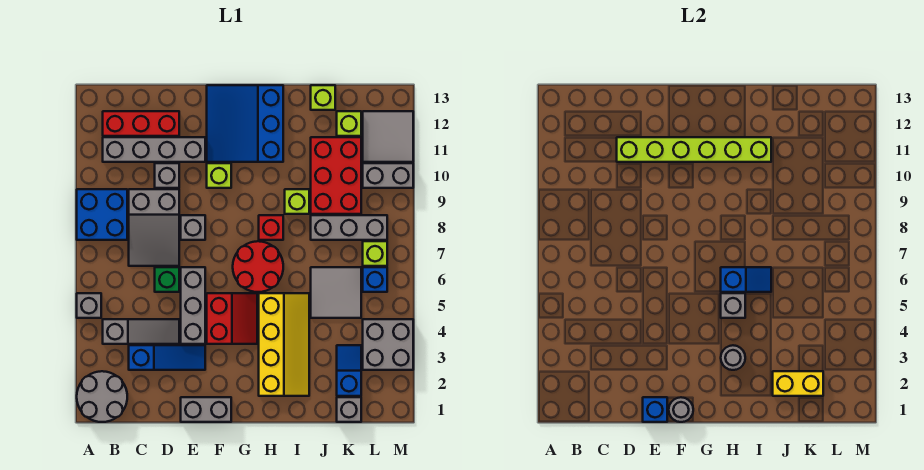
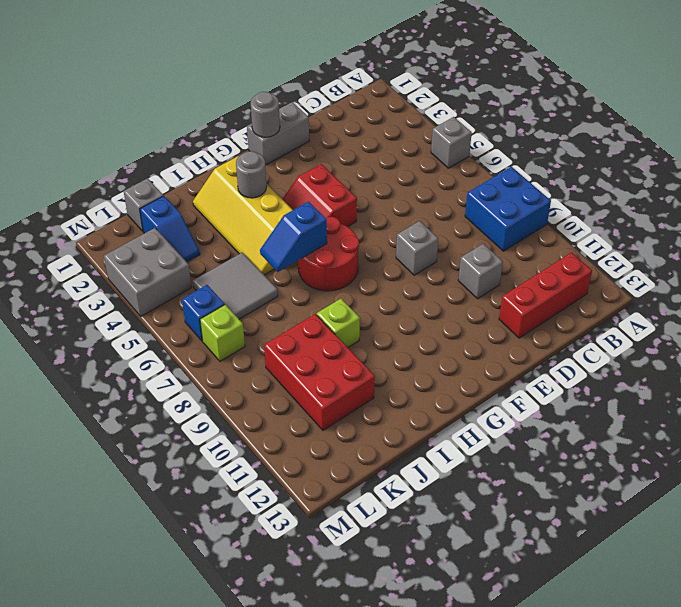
none -> grey 2x2 round brick [77,371,127,422]
none -> grey 1x3 slope [103,319,179,344]
none -> grey 1x4 brick [103,137,205,162]
none -> blue 1x3 slope [129,345,205,370]

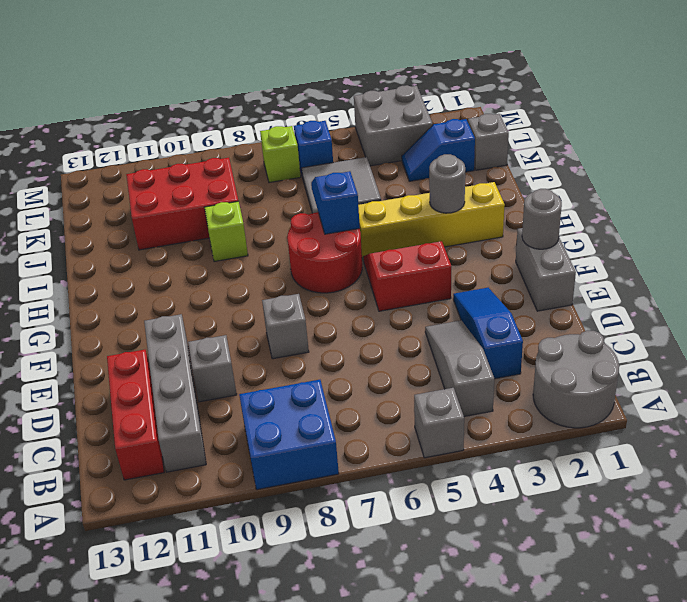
none -> grey 2x3 slope [129,189,179,266]
none -> green 1x1 brick [155,267,179,292]
none -> grey 1x3 brick [181,267,205,344]
none -> lime 1x1 brick [207,163,231,188]

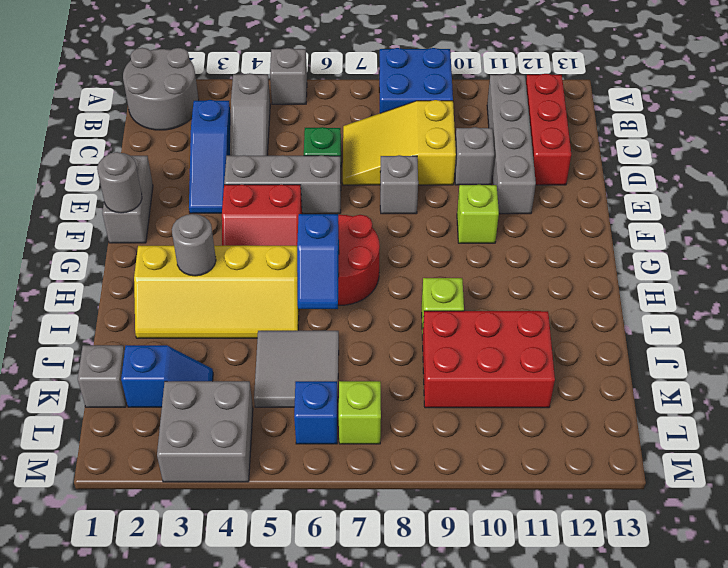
yellow 2x3 slope [343,100,456,185] -> grey 2x3 slope [129,189,179,266]
none -> blue 3x3 slope [207,85,283,162]
none -> red 1x1 brick [259,215,283,240]
none -> grey 1x3 brick [311,215,387,240]
none -> lime 1x1 brick [311,85,335,110]

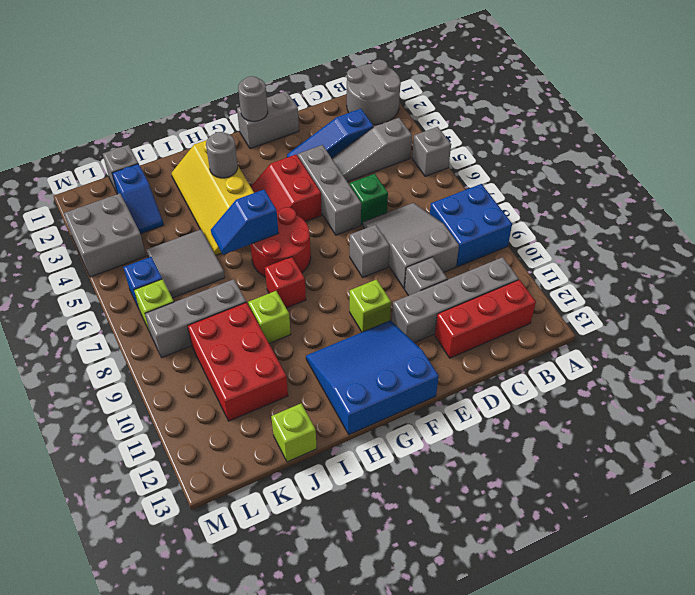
blue 3x3 slope [306,321,439,435] -> blue 3x3 slope turned to [207,85,283,162]
none -> lime 1x1 brick [337,111,361,136]
none -> grey 1x2 brick [363,163,413,188]
none -> grey 2x2 tile [363,111,413,162]
none -> lime 1x6 brick [617,137,771,162]

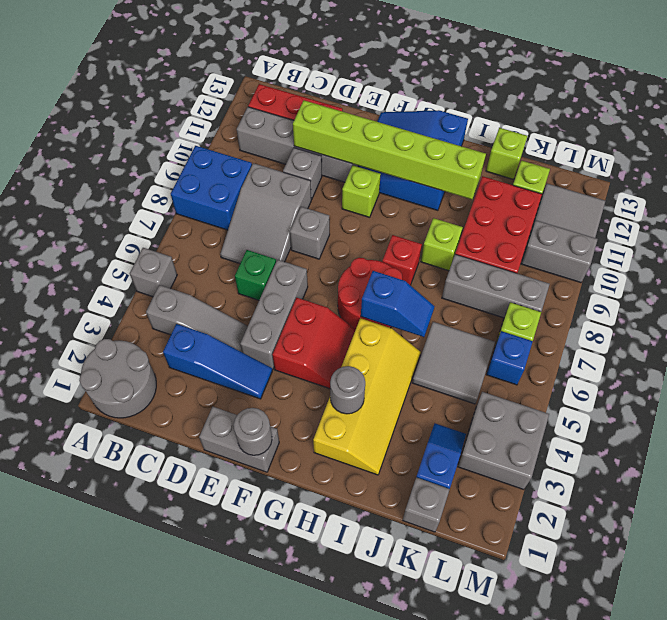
none -> blue 1x1 brick [643,397,667,422]
none -> grey 1x1 brick [721,293,745,318]
none -> yellow 1x2 brick [773,371,823,396]

